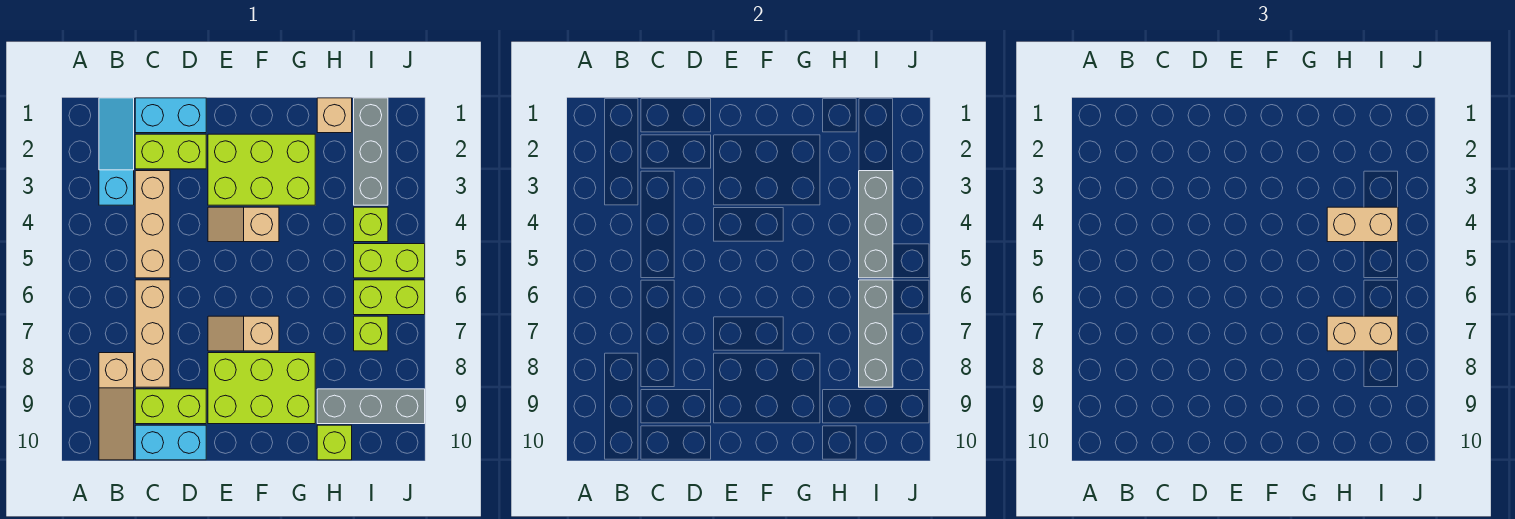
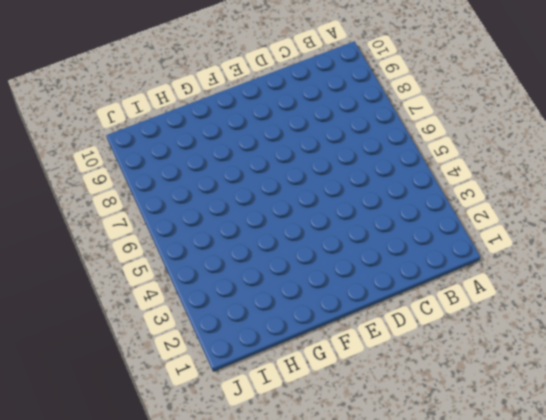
none -> cyan 1x3 slope [99,98,134,205]
none -> tan 1x3 slope [99,353,134,460]
none -> cyan 1x2 brick [135,98,206,133]

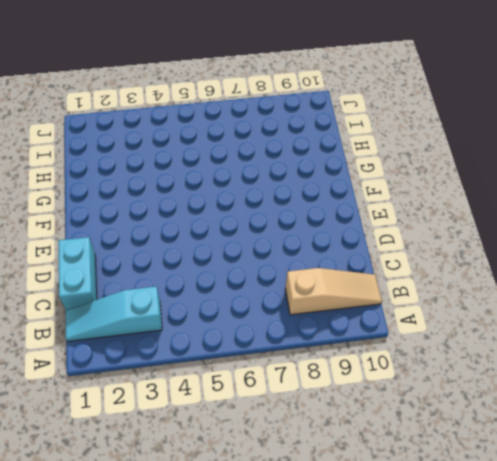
none -> lime 1x2 brick [135,134,206,169]
none -> tan 1x3 brick [135,171,170,278]
none -> tan 1x3 brick [135,280,170,387]

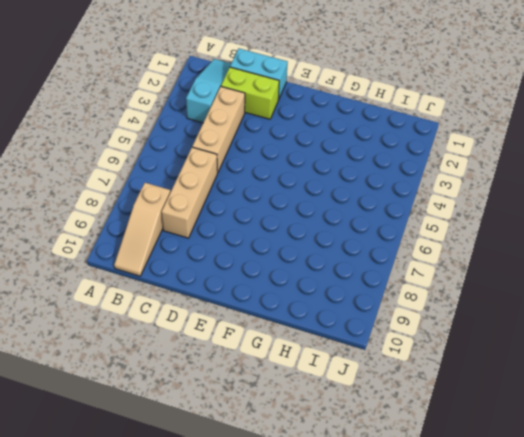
none -> lime 1x2 brick [135,389,206,424]
none -> cyan 1x2 brick [135,425,206,460]
none -> lime 2x3 brick [208,134,315,205]

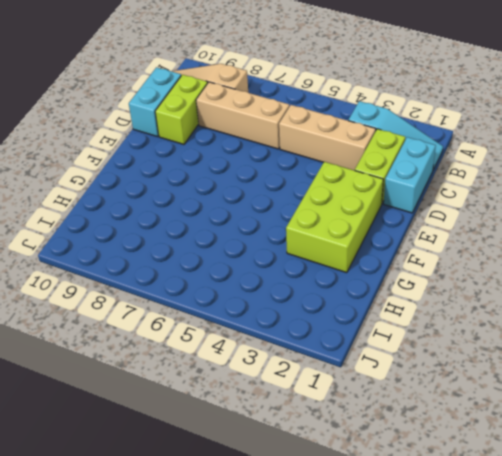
none -> tan 1x2 slope [208,207,279,242]
none -> tan 1x2 slope [208,316,279,351]
none -> lime 2x3 brick [208,353,315,424]

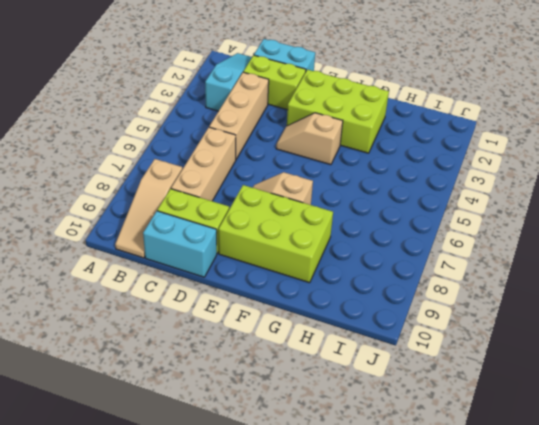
none -> tan 1x1 brick [317,98,352,133]
none -> grey 1x3 brick [317,389,425,424]
none -> lime 1x1 brick [317,425,352,460]

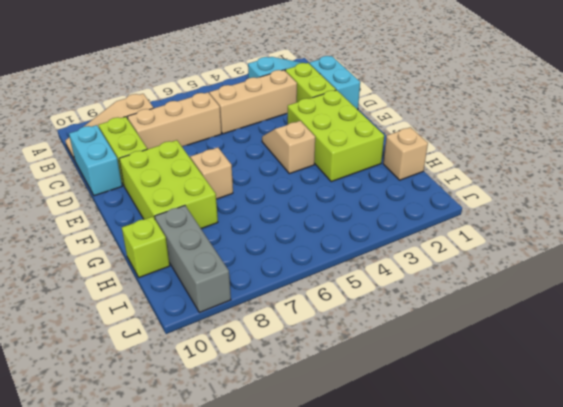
none -> grey 1x3 brick [354,98,388,205]
none -> lime 1x1 brick [354,207,388,242]
none -> lime 1x2 brick [354,244,425,278]

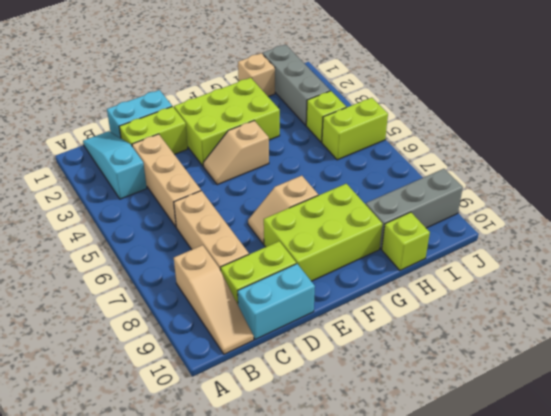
none -> lime 1x2 brick [354,280,425,315]
none -> lime 1x1 brick [354,316,388,351]
none -> grey 1x3 brick [859,171,893,278]

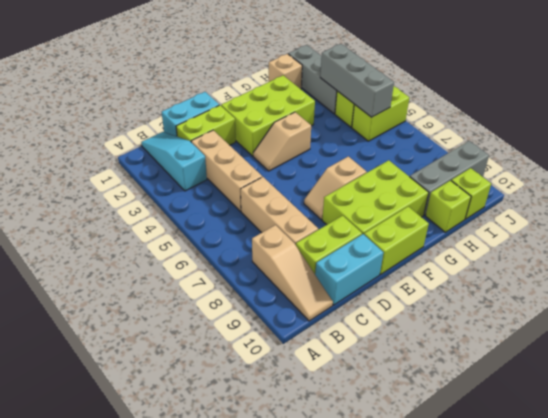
lime 1x2 brick [364,206,429,274] -> lime 1x2 brick moved to [354,280,425,315]
lime 1x1 brick [451,168,491,219] -> lime 1x1 brick moved to [354,316,388,351]
none -> grey 1x3 brick [859,280,893,387]
none -> tan 1x2 brick [1327,207,1398,242]
none -> tan 1x2 brick [1327,316,1398,351]

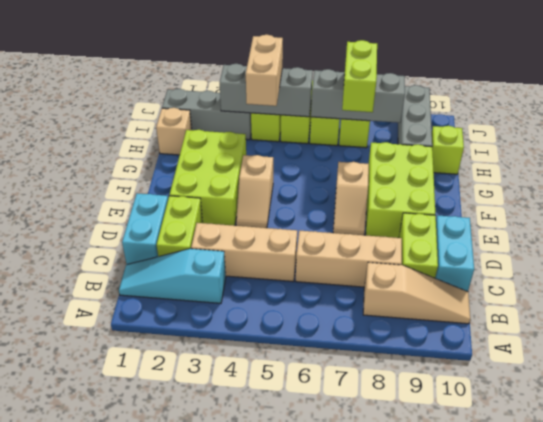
lime 1x2 brick [342,40,377,112] -> tan 1x2 brick [1327,316,1398,351]

